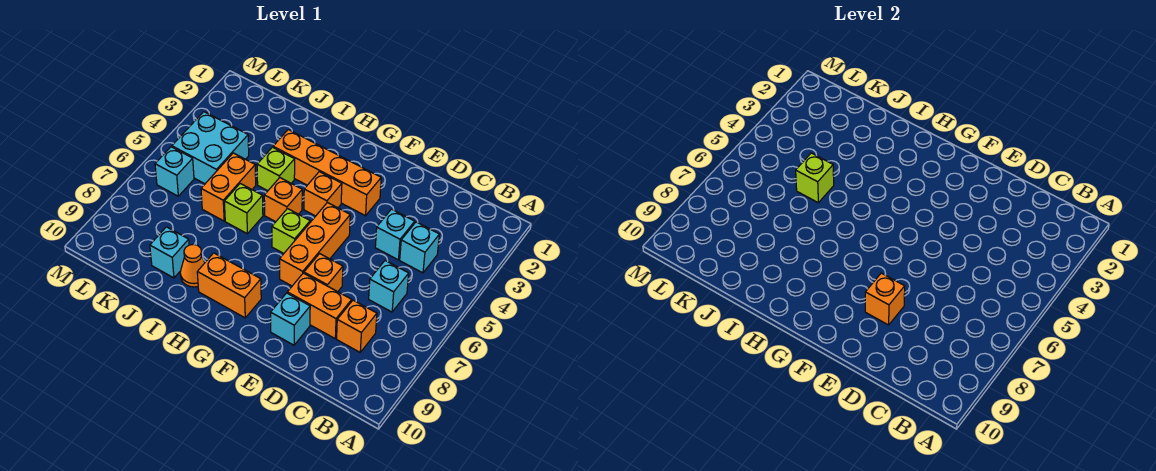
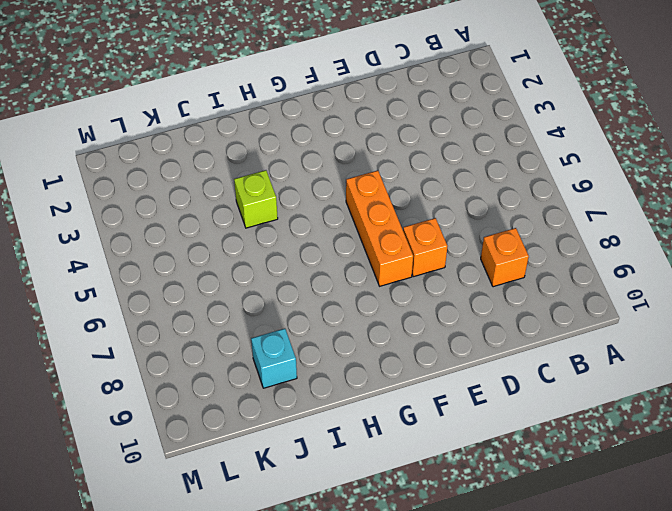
none -> cyan 1x1 brick [400,222,439,273]
none -> cyan 1x1 brick [369,261,409,312]
none -> cyan 1x1 brick [375,209,415,260]

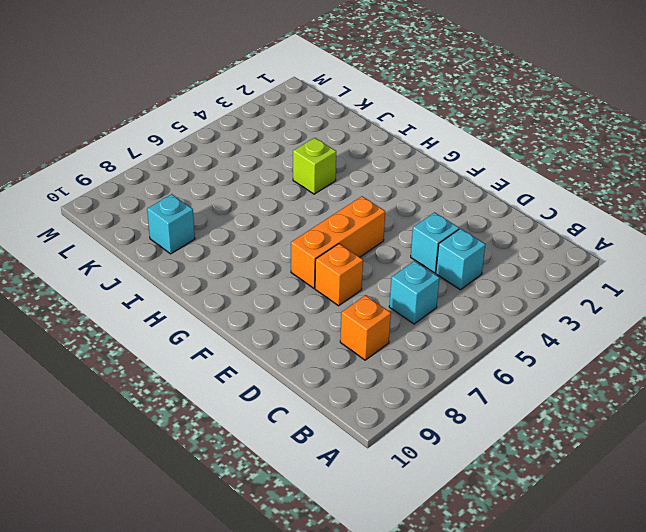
none -> orange 1x2 brick [287,273,352,338]
none -> cyan 1x1 brick [271,293,310,345]
none -> orange 1x4 brick [273,130,381,216]

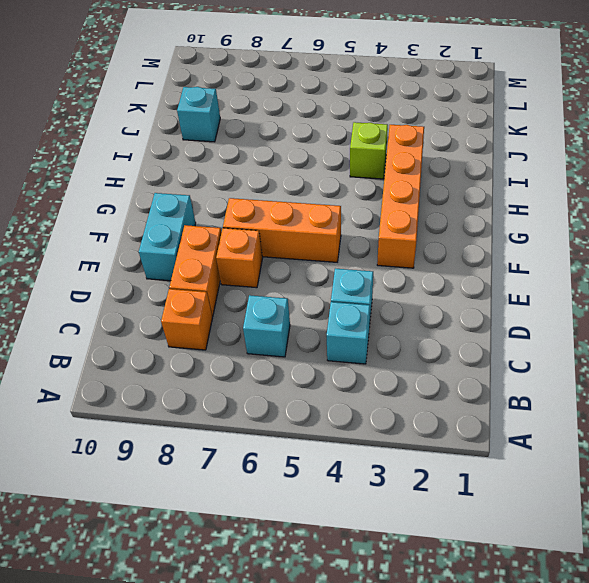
cyan 1x2 brick [139,193,196,281] -> cyan 1x1 brick [271,293,310,345]
none -> orange 1x1 brick [304,172,342,216]
none -> lime 1x1 brick [272,209,310,253]
none -> orange 1x2 brick [197,253,261,318]

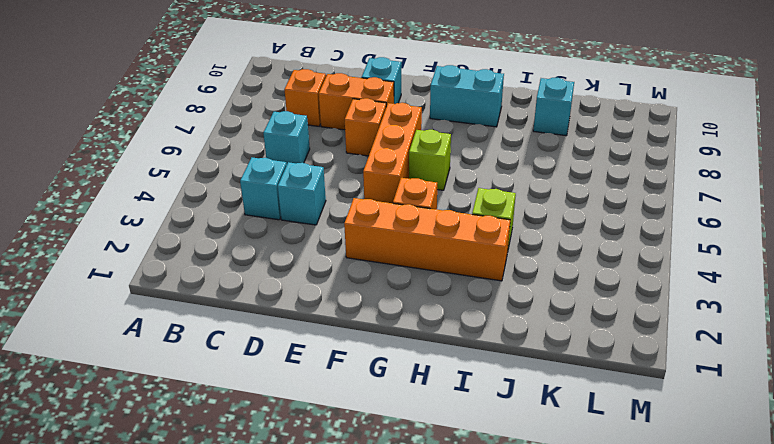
cyan 1x2 brick [430,65,504,127] -> orange 1x2 brick [197,253,261,318]
none -> orange 1x1 brick [264,178,302,222]
none -> lime 1x1 brick [224,184,263,234]
none -> orange 1x1 cone [180,244,205,287]

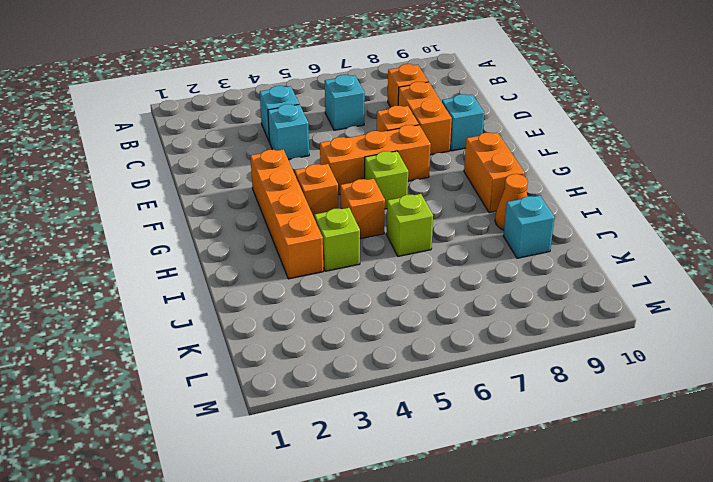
none -> orange 1x2 brick [201,153,256,221]
none -> cyan 2x2 brick [172,112,249,184]
none -> cyan 1x1 brick [155,147,194,196]

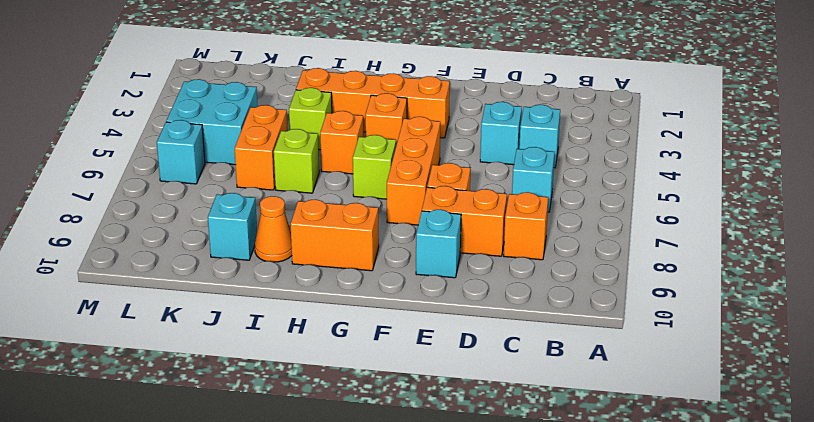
none -> orange 1x1 brick [865,273,905,325]
none -> lime 1x1 brick [796,153,834,203]

